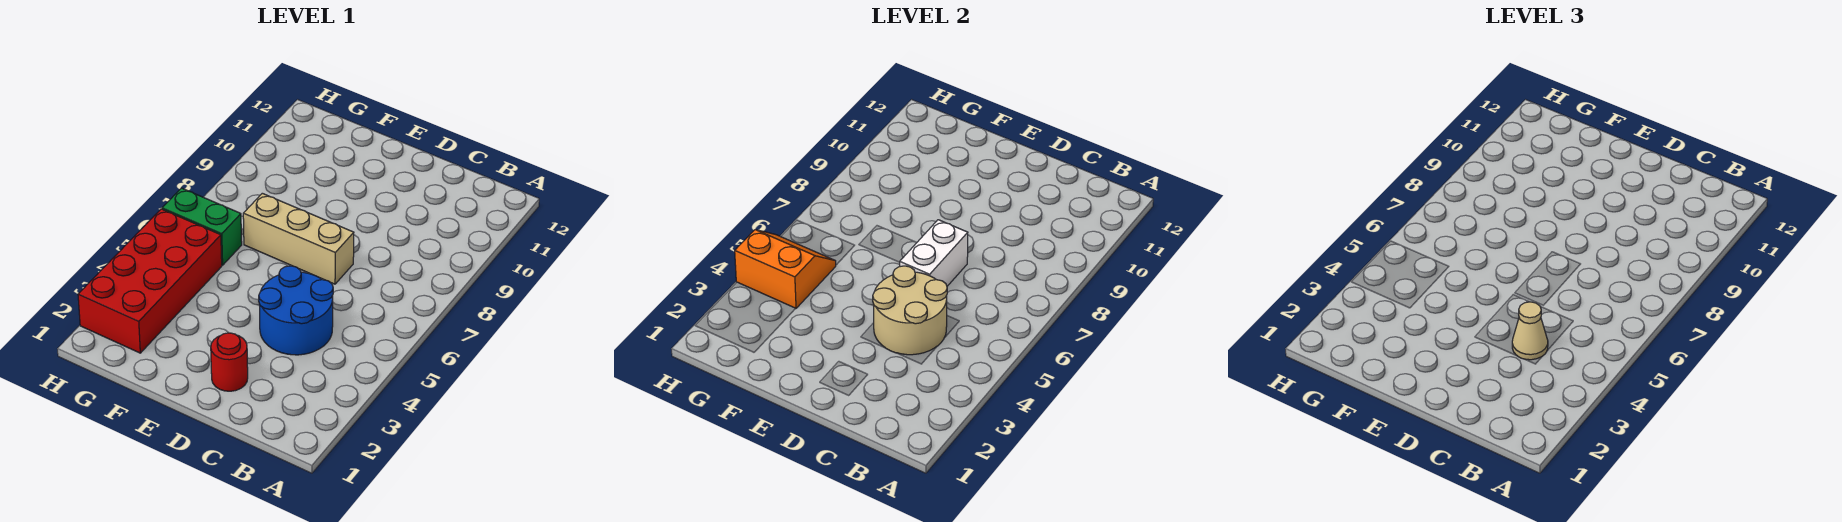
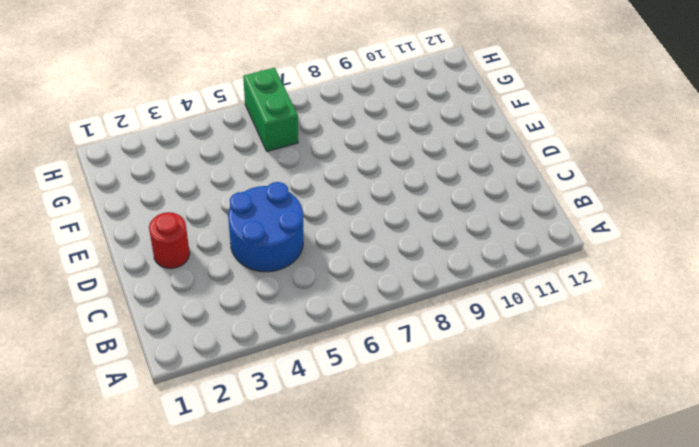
none -> tan 1x3 brick [243,193,354,284]
none -> red 2x4 brick [78,209,222,353]

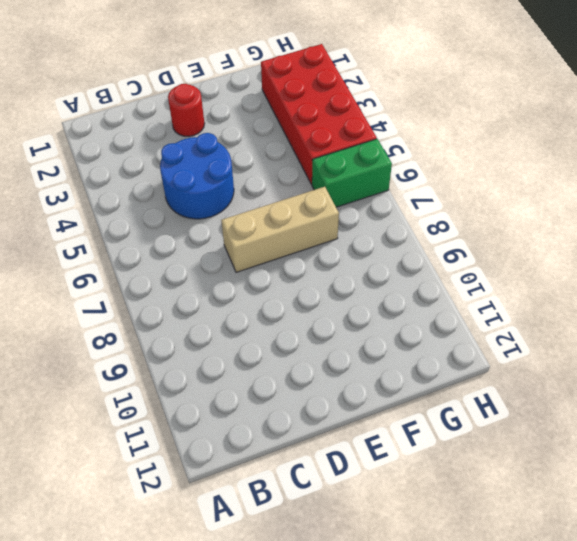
none -> tan 2x2 round brick [873,266,947,355]
none -> white 1x2 brick [900,220,968,286]

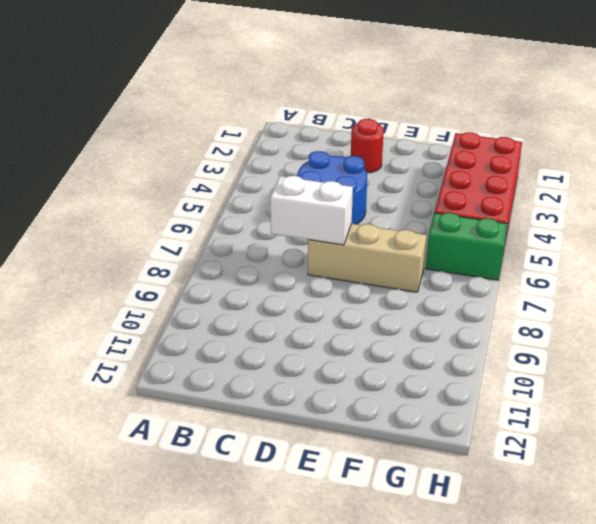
white 1x2 brick [270,176,353,245] -> white 1x2 brick turned to [900,220,968,286]
none -> tan 2x2 round brick [873,266,947,355]
none -> orange 2x2 slope [735,230,836,309]

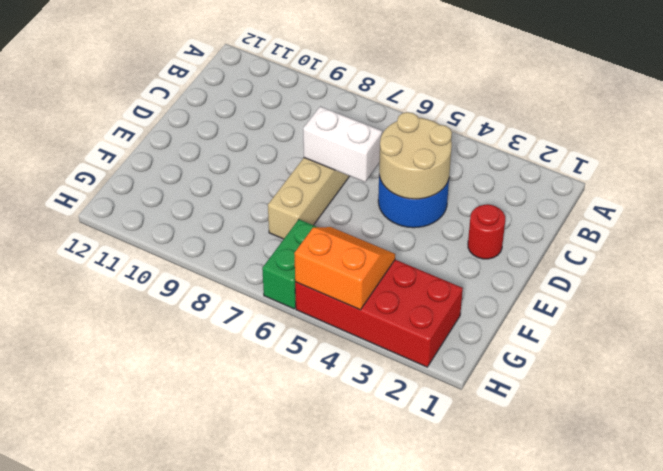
orange 2x2 slope [294,227,395,310] -> orange 2x2 slope turned to [735,230,836,309]
none -> tan 1x1 cone [1512,302,1548,360]

